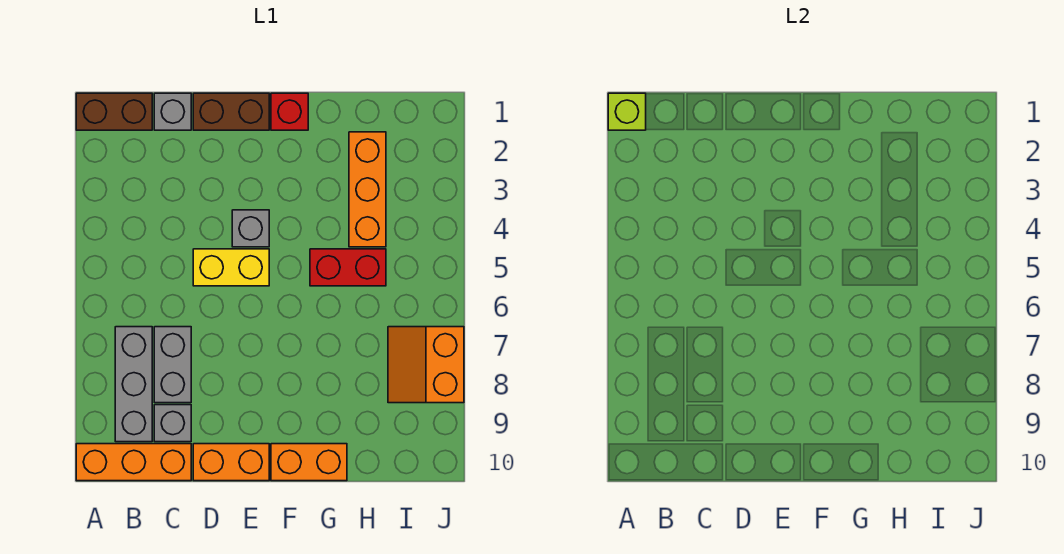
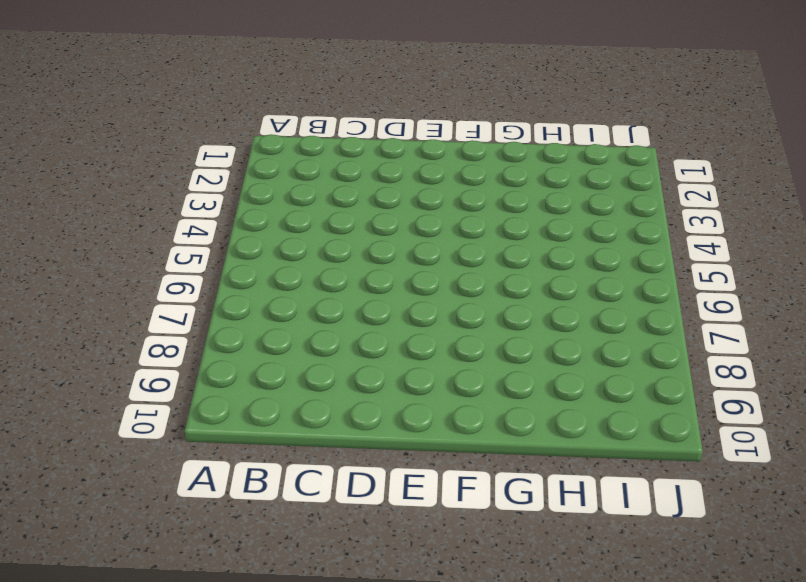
none -> brown 1x2 brick [76,93,152,130]
none -> orange 1x3 brick [76,444,191,481]
none -> grey 1x3 brick [115,327,152,442]

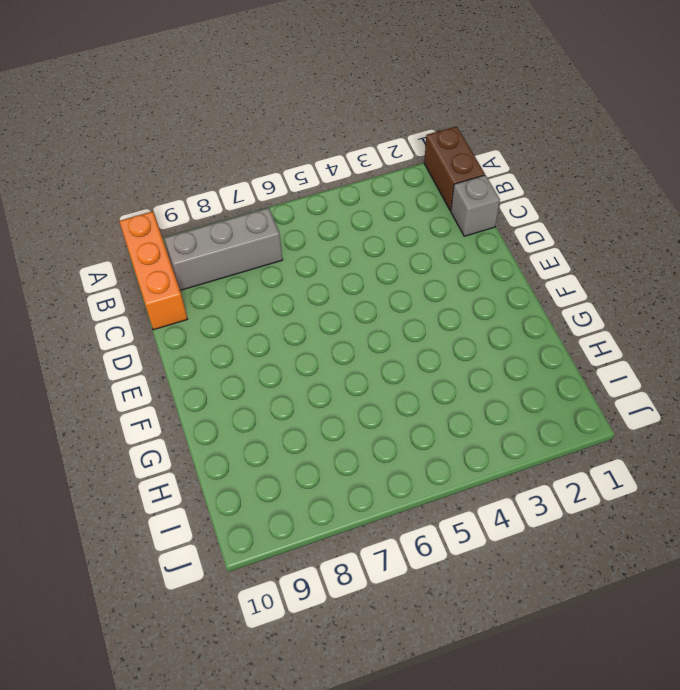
none -> grey 1x2 brick [154,327,191,403]
none -> grey 1x1 brick [154,405,191,442]
none -> brown 1x2 brick [193,93,269,130]

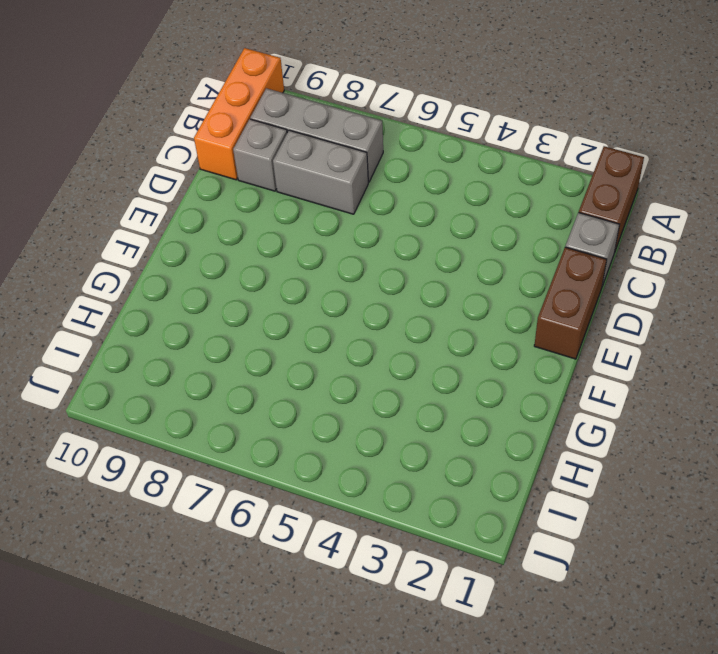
none -> yellow 1x2 brick [193,249,269,286]
none -> orange 1x2 brick [193,444,269,481]
none -> grey 1x1 brick [232,210,269,247]

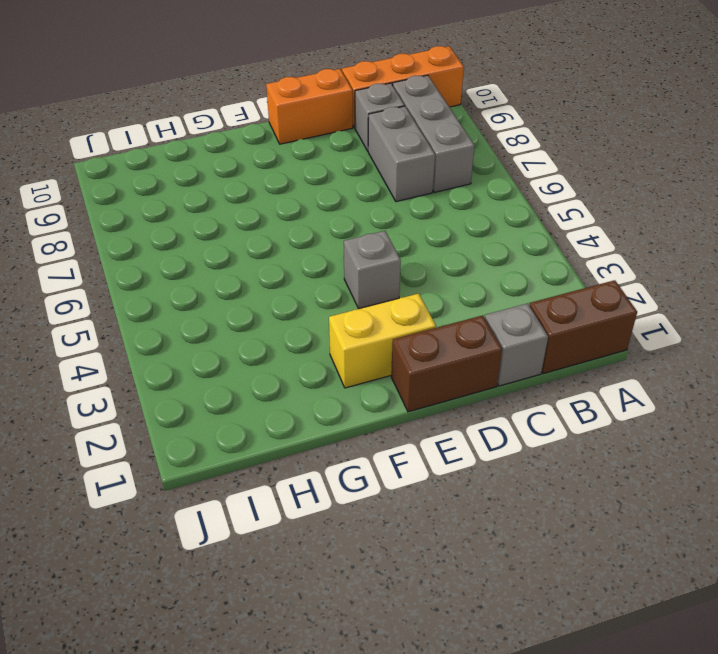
yellow 1x2 brick [329,294,436,388] -> yellow 1x2 brick moved to [193,249,269,286]
none -> red 1x1 brick [271,93,308,130]
none -> orange 1x2 brick [271,444,347,481]
none -> red 1x2 brick [310,249,386,286]

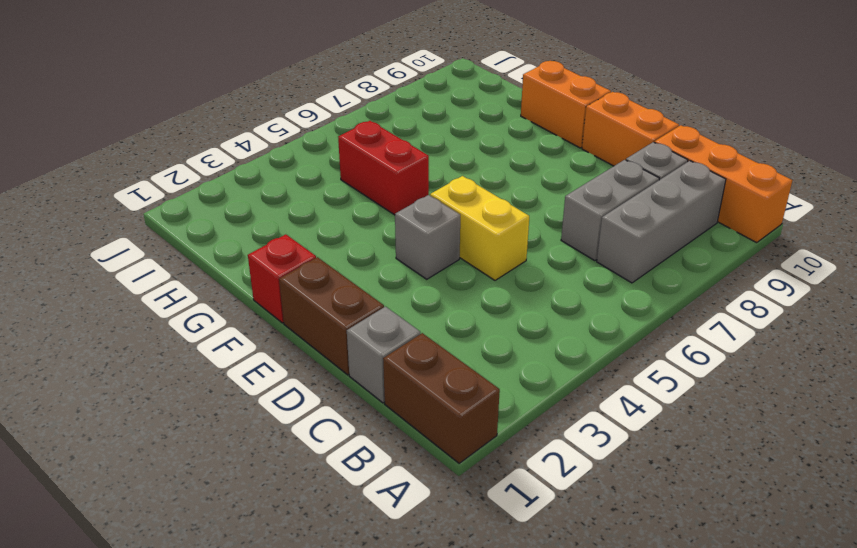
none -> orange 1x3 brick [349,132,386,247]
none -> orange 2x2 slope [388,327,464,403]
none -> lime 1x1 brick [608,93,646,130]

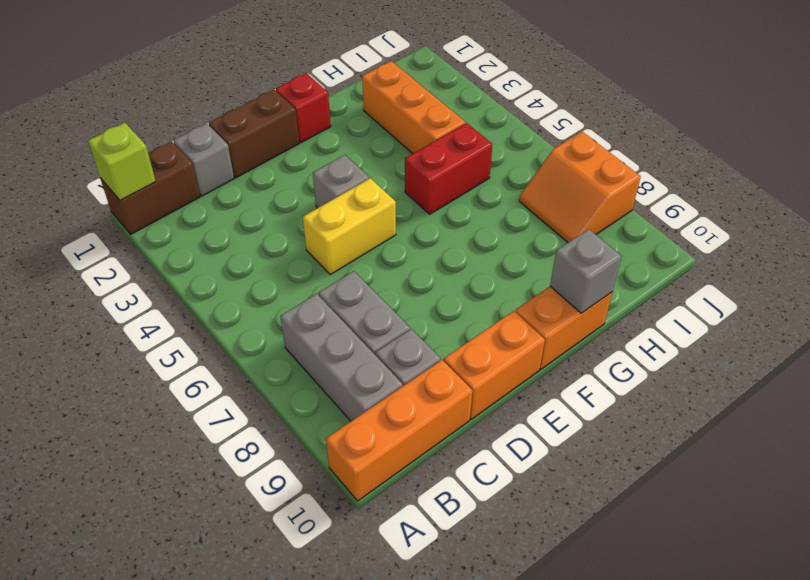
grey 1x1 brick [550,229,622,313] -> none

